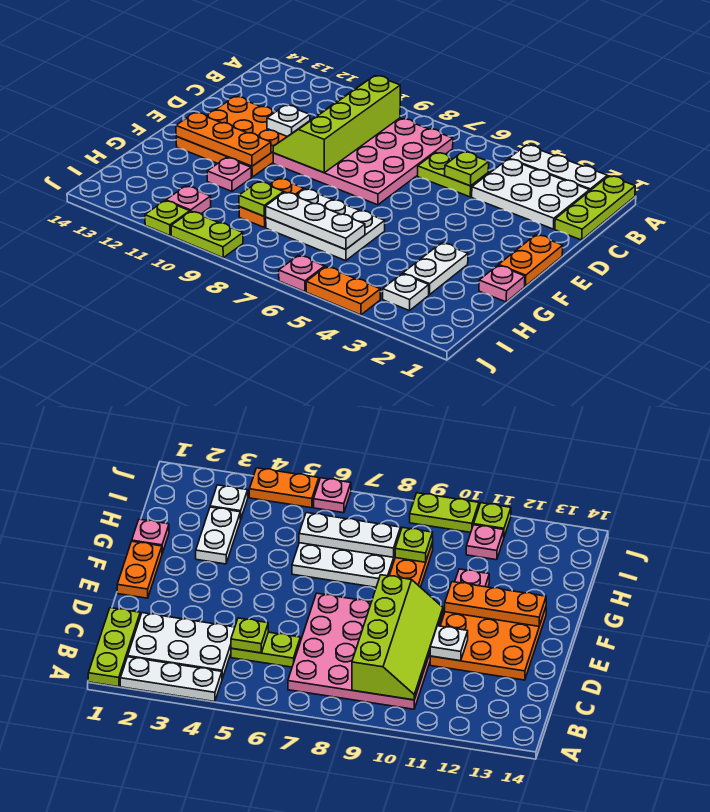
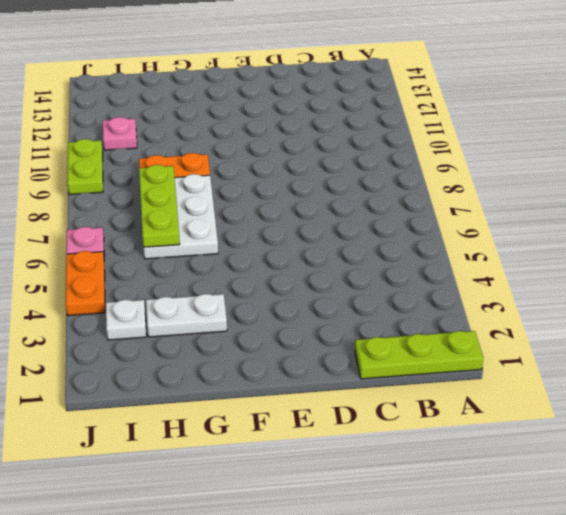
lime 1x3 plate [139,165,180,247] -> white 1x3 plate [266,192,365,249]
none -> white 1x3 plate [509,145,607,191]
none -> white 2x3 plate [472,159,589,229]
none -> pink 4x4 plate [273,118,453,205]

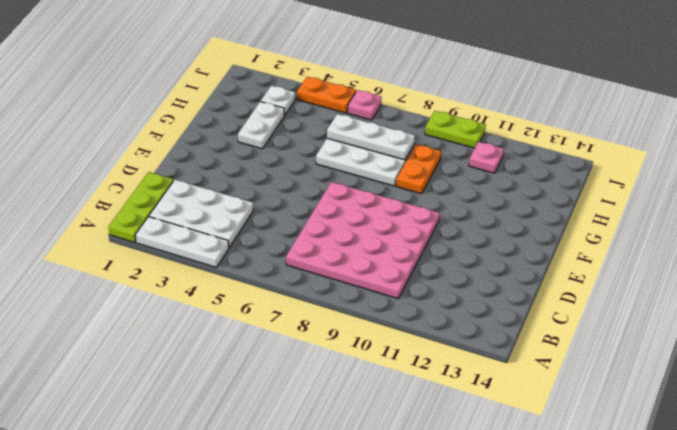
none -> lime 1x2 plate [418,153,488,197]
none -> orange 3x3 plate [176,97,287,177]
none -> orange 1x2 plate [499,235,563,286]

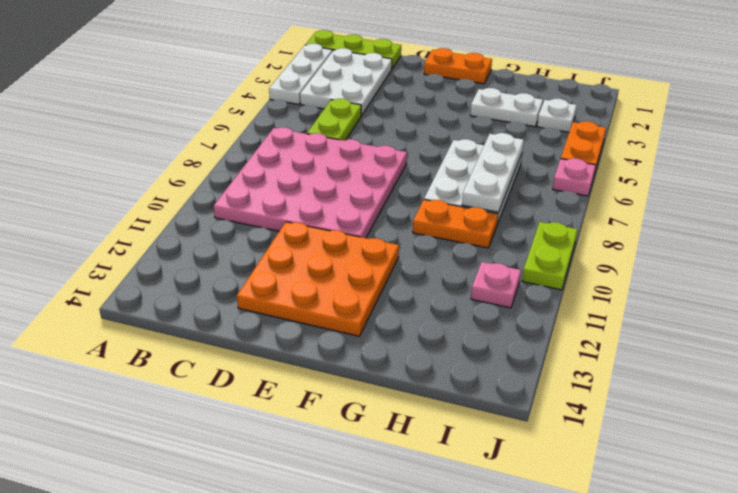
none -> pink 1x1 plate [479,265,525,302]
none -> pink 1x1 plate [207,158,251,191]
none -> lime 1x1 plate [145,201,190,236]

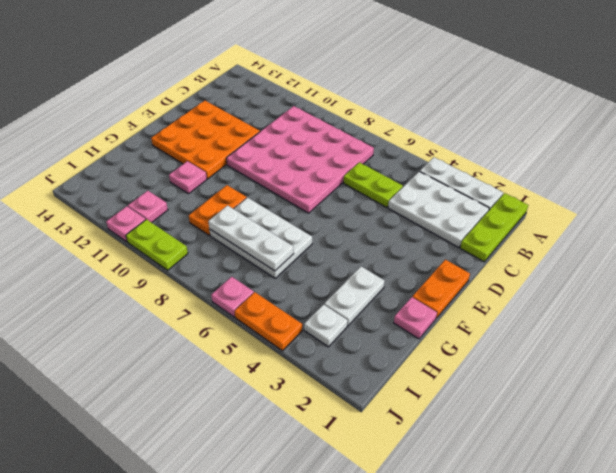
pink 1x1 plate [106,206,146,242] -> lime 1x1 plate [145,201,190,236]
none -> lime 2x4 slope [273,76,400,173]
none -> lime 1x1 plate [445,152,489,186]
none -> white 1x1 plate [267,105,310,136]

